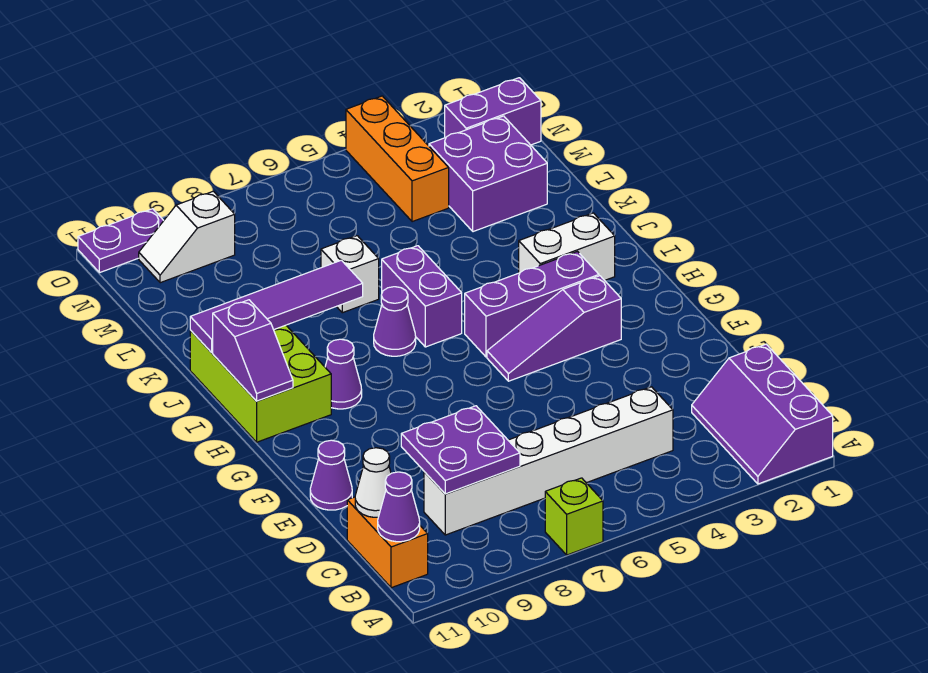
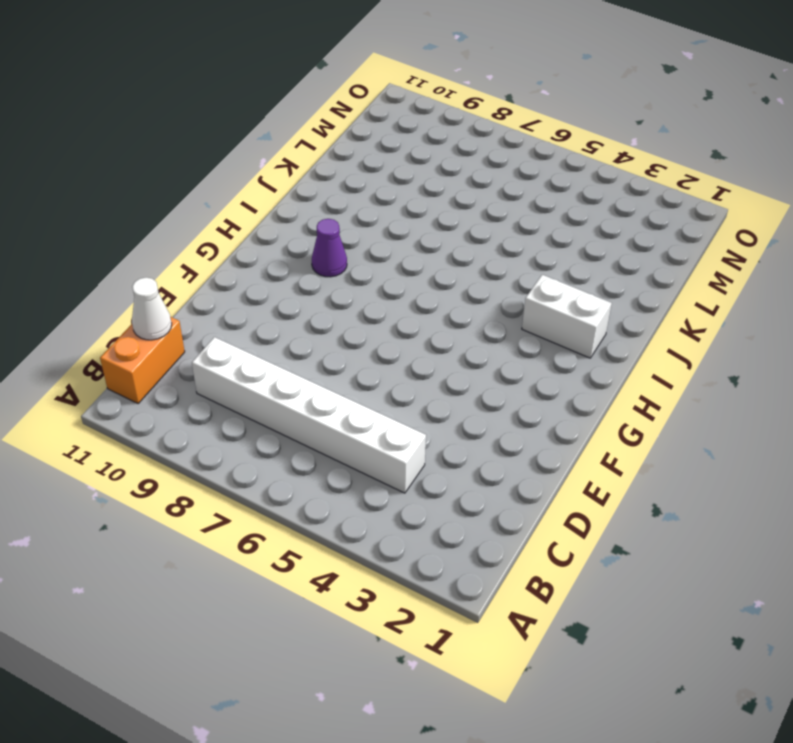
none -> purple 2x3 slope [692,344,833,484]
none -> lime 1x1 brick [545,478,603,555]
none -> purple 1x1 cone [310,440,352,510]

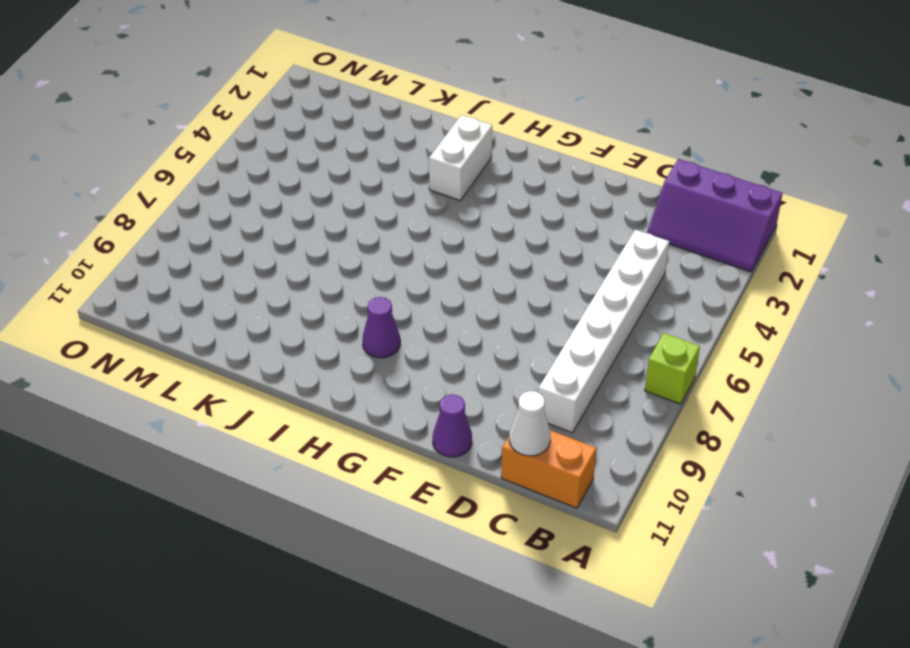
none -> purple 1x3 slope [487,276,621,381]
none -> purple 1x3 brick [465,252,599,357]
none -> lime 2x3 brick [190,325,331,442]

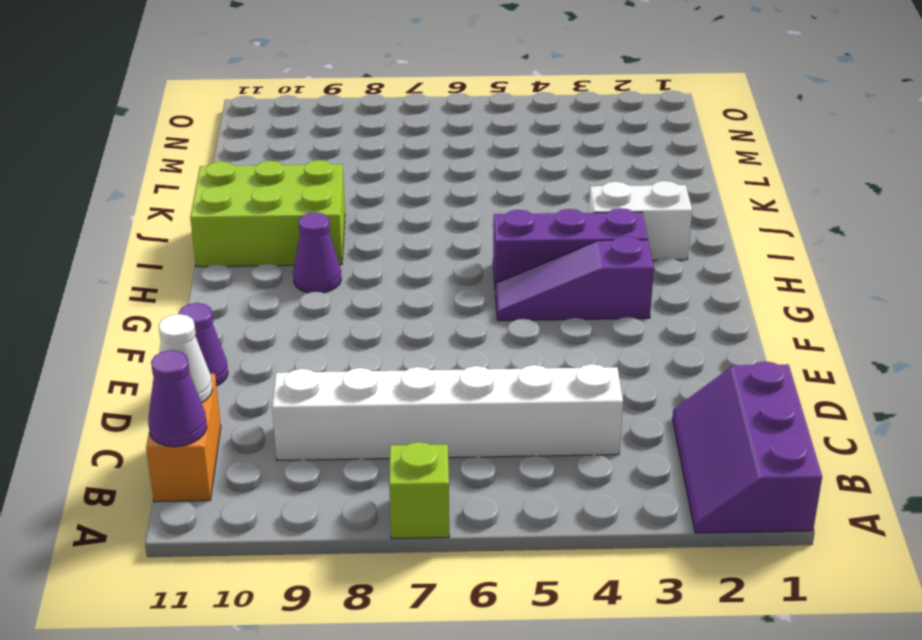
lime 2x3 brick [190,160,345,267] -> lime 2x3 brick turned to [190,325,331,442]
none -> purple 1x2 brick [382,246,462,347]
none -> purple 1x1 cone [374,287,416,356]
none -> white 1x1 brick [321,236,379,313]

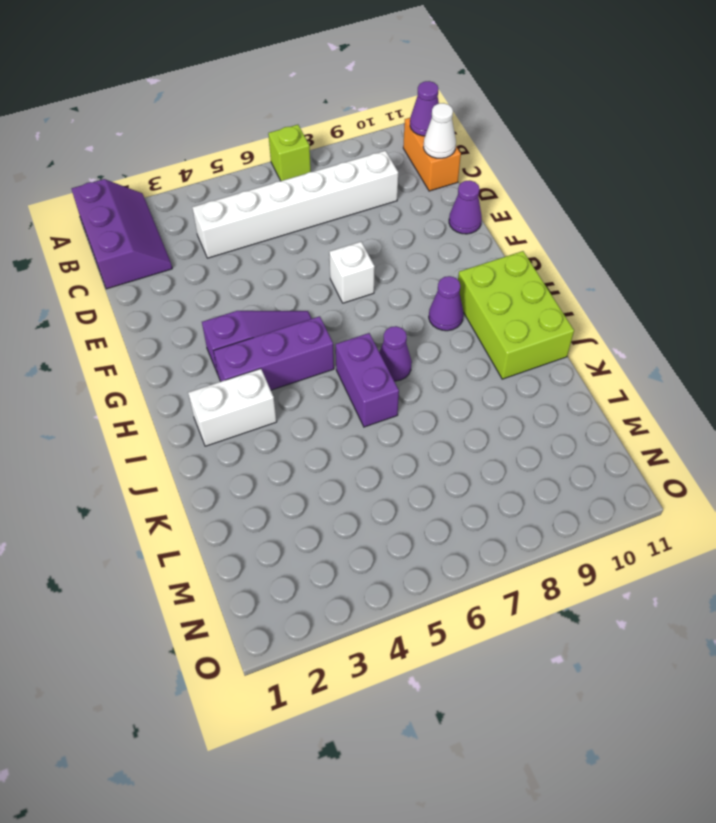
white 1x1 brick [329,242,375,303] -> white 1x1 brick moved to [321,236,379,313]
none -> purple 2x2 brick [429,116,547,232]
none -> orange 1x3 brick [346,96,449,222]
none -> purple 1x2 brick [445,78,541,145]

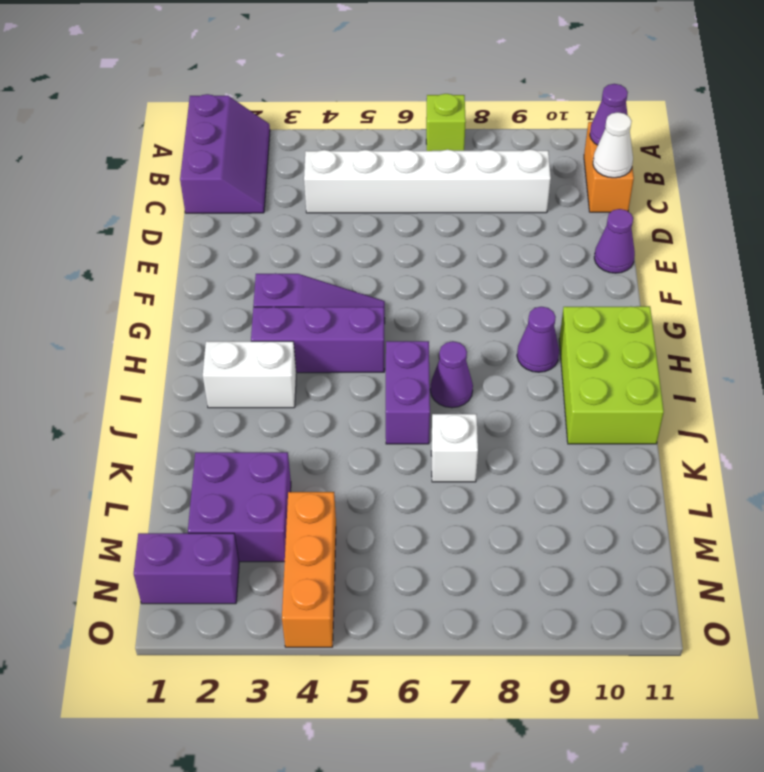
none -> white 1x2 slope [139,191,235,283]
none -> purple 1x2 plate [78,209,164,273]
none -> purple 2x2 plate [401,406,520,494]

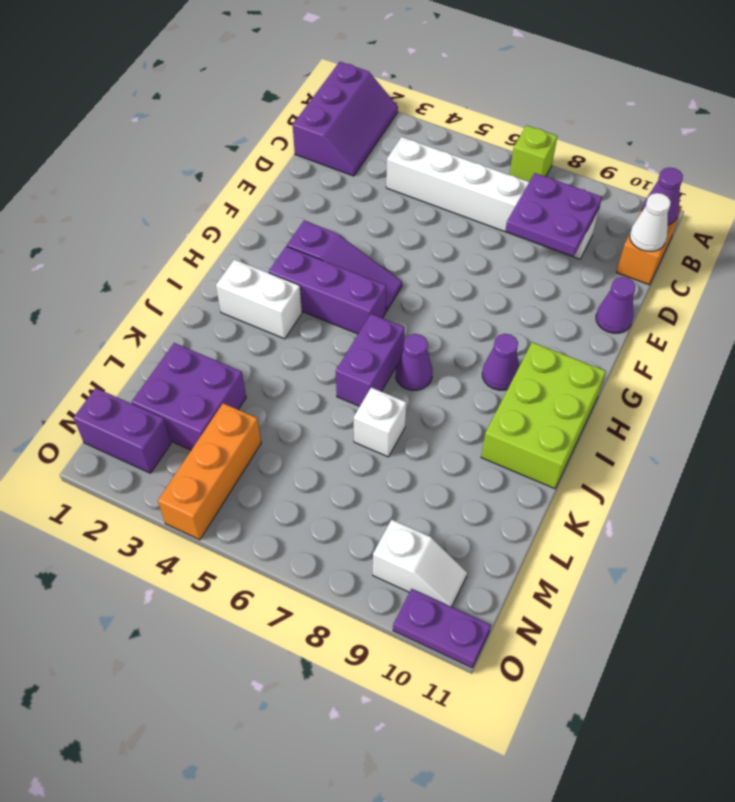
none -> purple 1x2 slope [213,300,293,401]
none -> purple 1x4 tile [190,260,363,353]

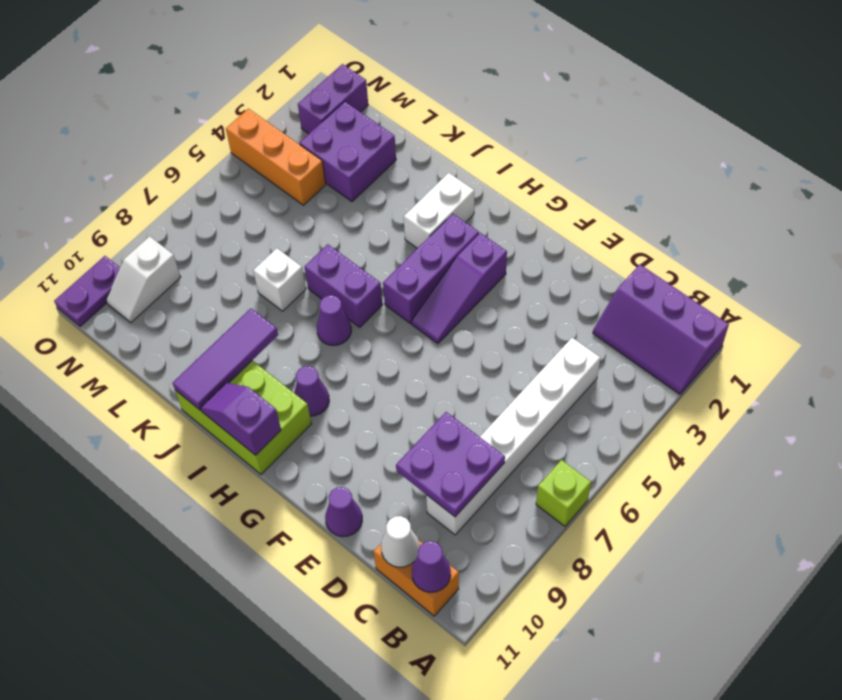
purple 1x2 slope [201,383,281,455] -> purple 1x2 slope turned to [213,300,293,401]
purple 1x3 tile [173,309,278,410] -> purple 1x4 tile [190,260,363,353]

